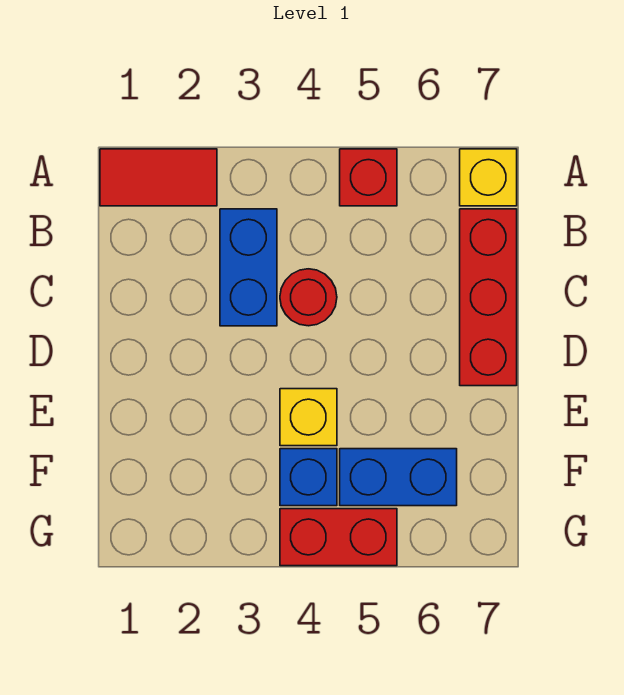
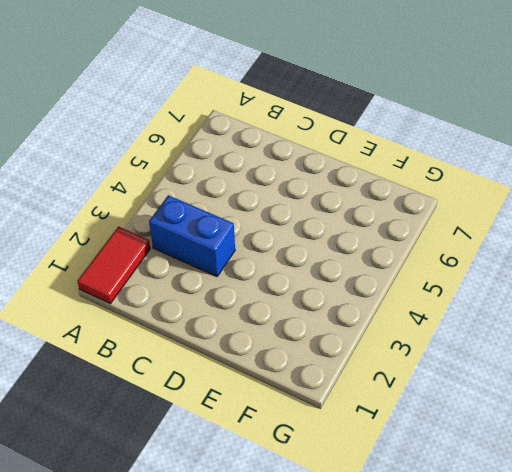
none -> red 1x1 brick [340,149,397,206]
none -> yellow 1x1 brick [460,149,517,206]

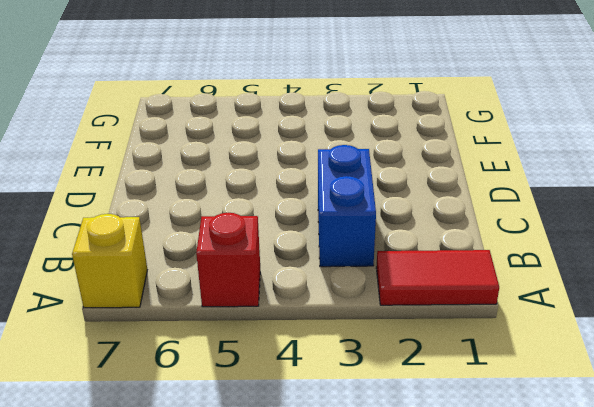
none -> red 1x3 brick [460,209,517,386]
none -> red 1x1 round brick [280,269,337,326]

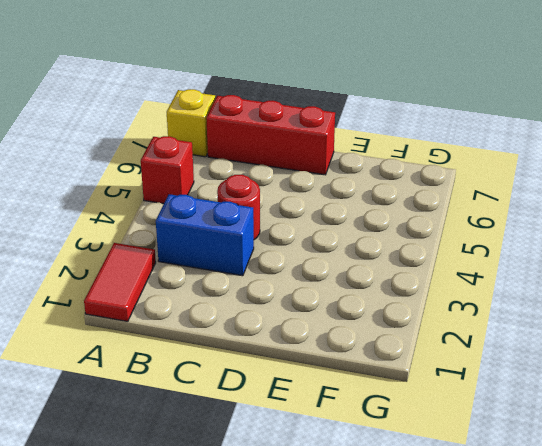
none -> yellow 1x1 brick [280,389,337,446]
none -> blue 1x1 brick [280,449,337,506]

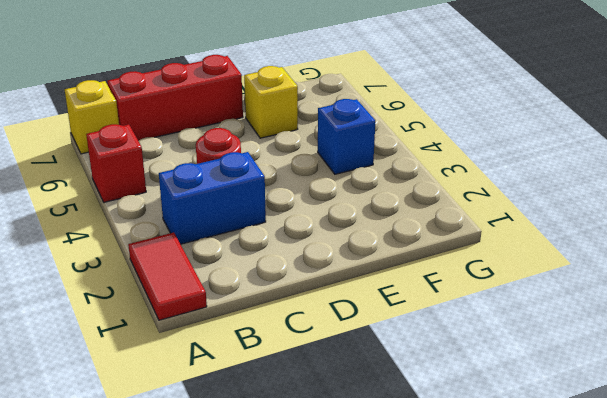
yellow 1x1 brick [244,66,298,138] -> yellow 1x1 brick moved to [280,389,337,446]
none -> blue 1x2 brick [340,449,457,506]
none -> red 1x2 brick [280,509,397,566]

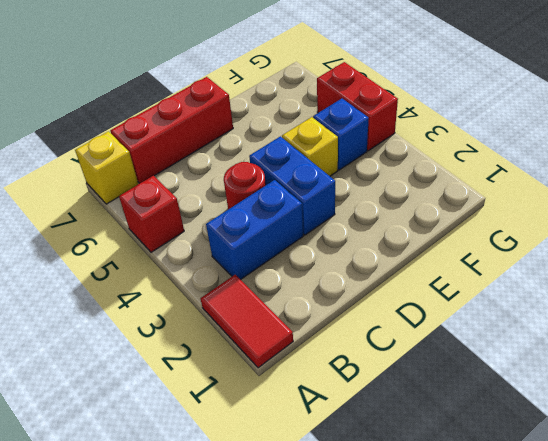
blue 1x2 brick [249,136,335,235] -> blue 1x2 brick moved to [340,449,457,506]

